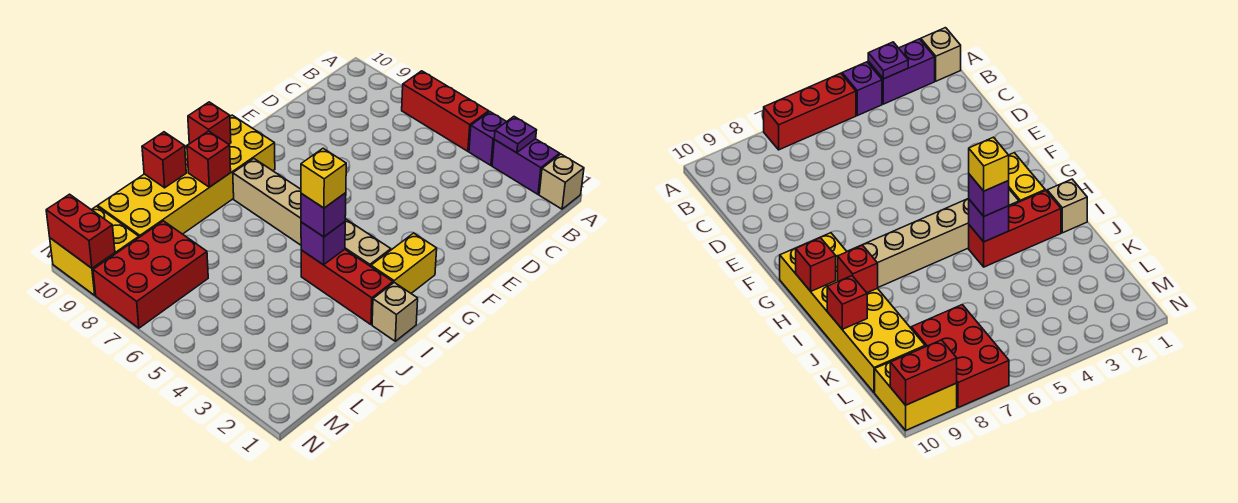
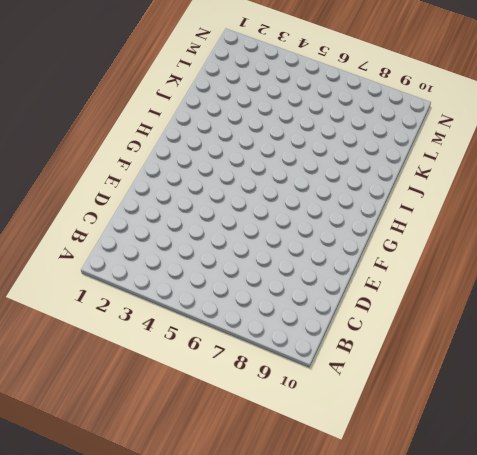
none -> tan 1x1 brick [539,154,584,209]
none -> purple 1x2 brick [492,139,560,194]
none -> purple 1x1 brick [469,112,506,165]

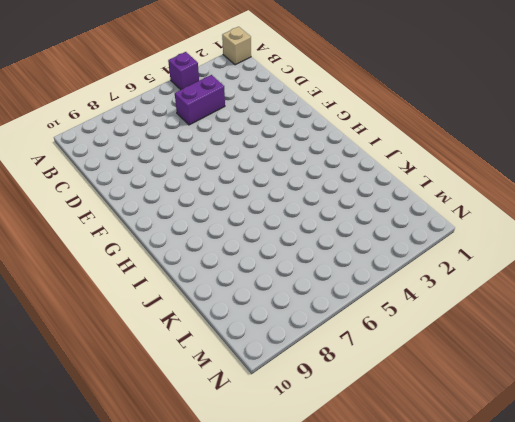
purple 1x2 brick [175,75,225,125] -> purple 1x2 brick moved to [492,139,560,194]
none -> red 1x3 brick [402,71,489,151]
none -> yellow 1x2 brick [371,233,437,293]
none -> yellow 2x6 brick [98,115,275,237]

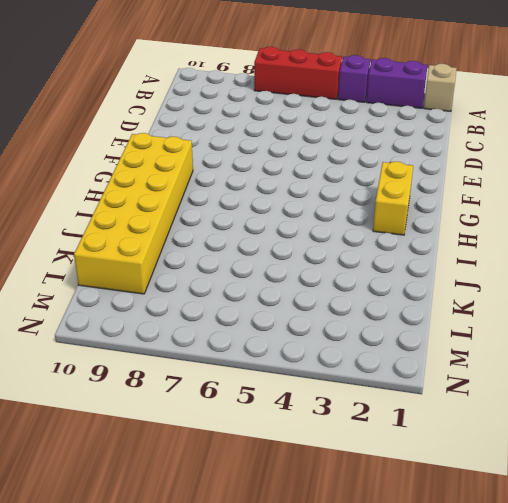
none -> tan 1x6 brick [233,159,391,266]
none -> tan 1x1 brick [372,283,418,341]
none -> red 1x3 brick [301,249,393,325]

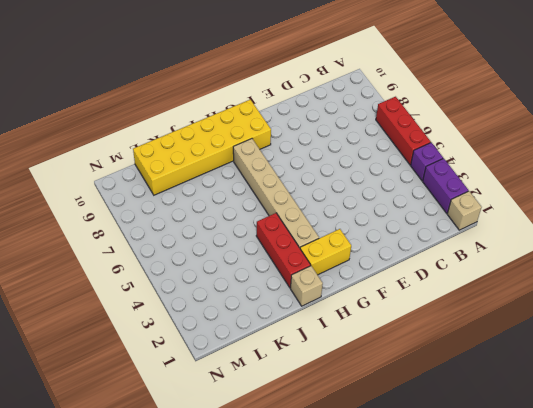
none -> red 2x3 brick [93,221,208,328]
none -> yellow 2x2 brick [50,206,139,295]
none -> purple 1x1 plate [494,117,537,153]

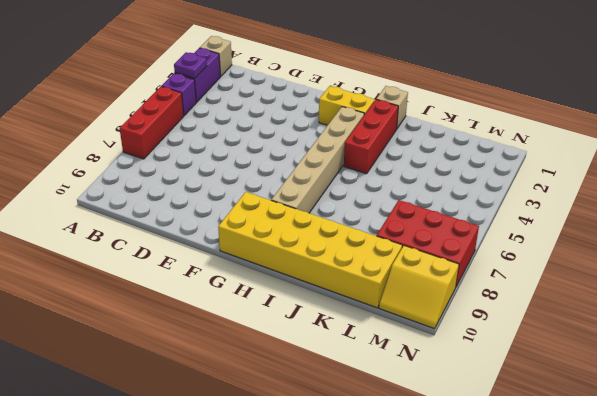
yellow 2x2 slope [379,246,459,329] -> yellow 2x2 brick [50,206,139,295]
none -> red 1x1 brick [188,102,231,144]
none -> purple 1x1 brick [301,222,345,265]
none -> red 1x1 brick [187,131,231,187]

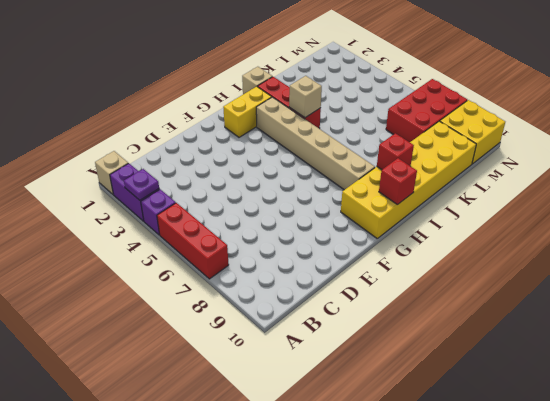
tan 1x1 brick [289,76,322,118] -> purple 1x1 brick [301,222,345,265]
none -> red 1x1 brick [142,132,186,188]
none -> red 1x2 brick [46,194,115,268]
none -> purple 1x1 brick [301,193,346,237]

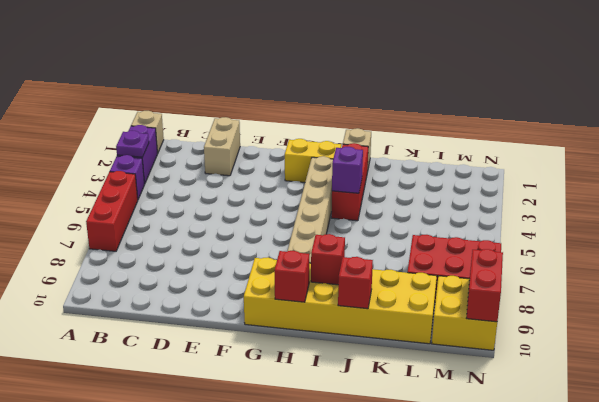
tan 1x2 brick [204,117,240,176] -> none
none -> purple 1x1 brick [301,193,346,237]
none -> yellow 1x1 brick [301,148,346,208]

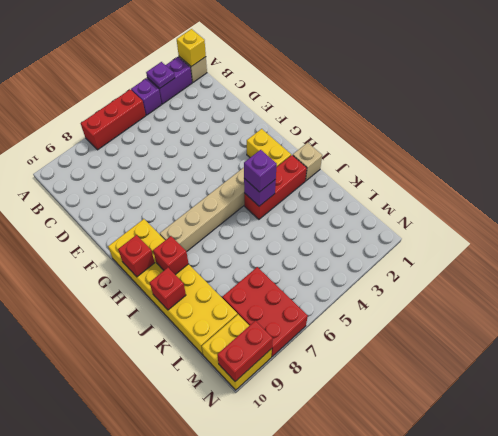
yellow 1x1 brick [177,29,206,67] -> yellow 1x1 brick moved to [301,148,346,208]

